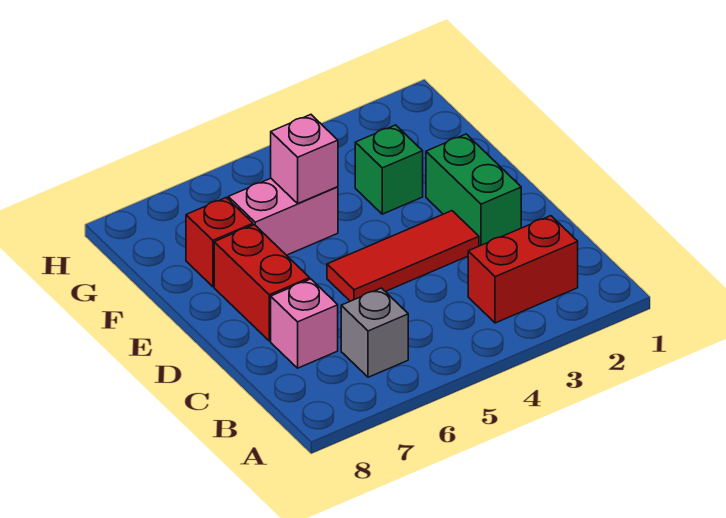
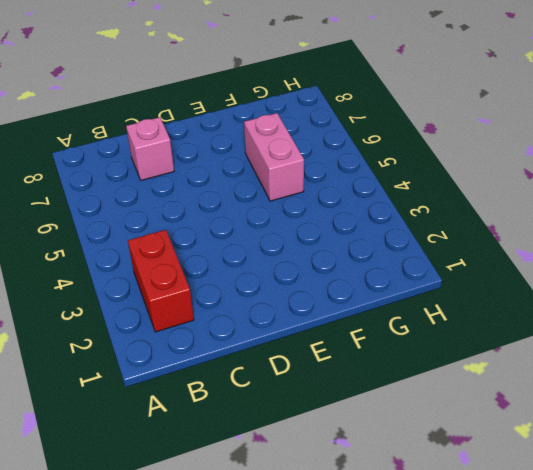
none -> grey 1x1 brick [341,288,408,377]
none -> green 1x2 brick [426,134,521,246]

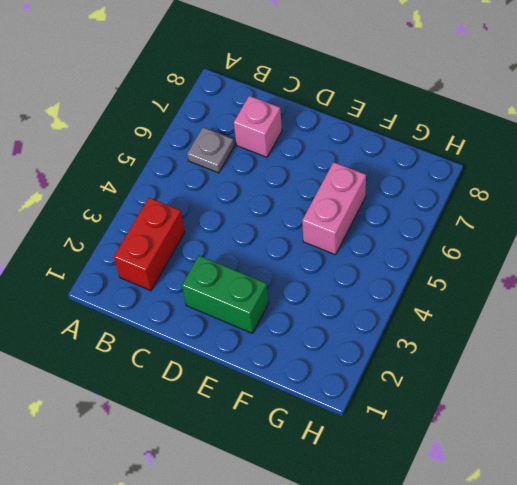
grey 1x1 plate [187,127,234,173] -> grey 1x1 brick [341,288,408,377]
none -> red 1x3 tile [327,211,479,301]
none -> red 1x2 brick [214,225,310,341]

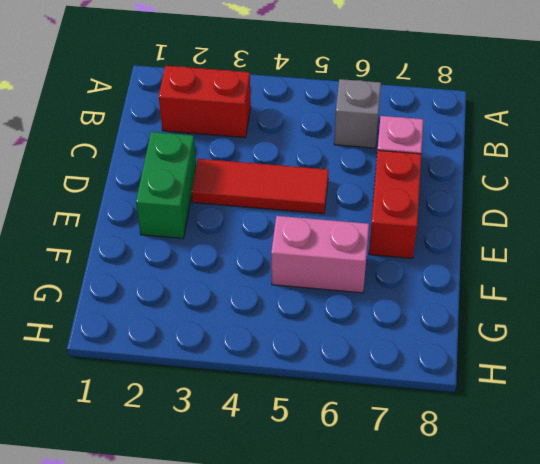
none -> green 1x1 brick [355,125,423,214]
none -> red 1x1 brick [186,198,253,287]

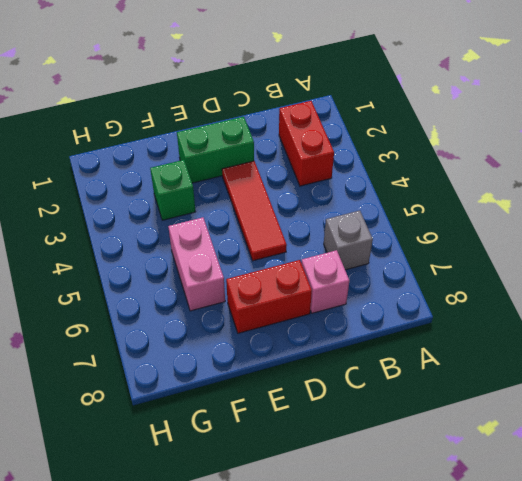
none -> red 1x1 brick [186,198,253,287]
none -> pink 1x1 brick [271,115,338,203]

